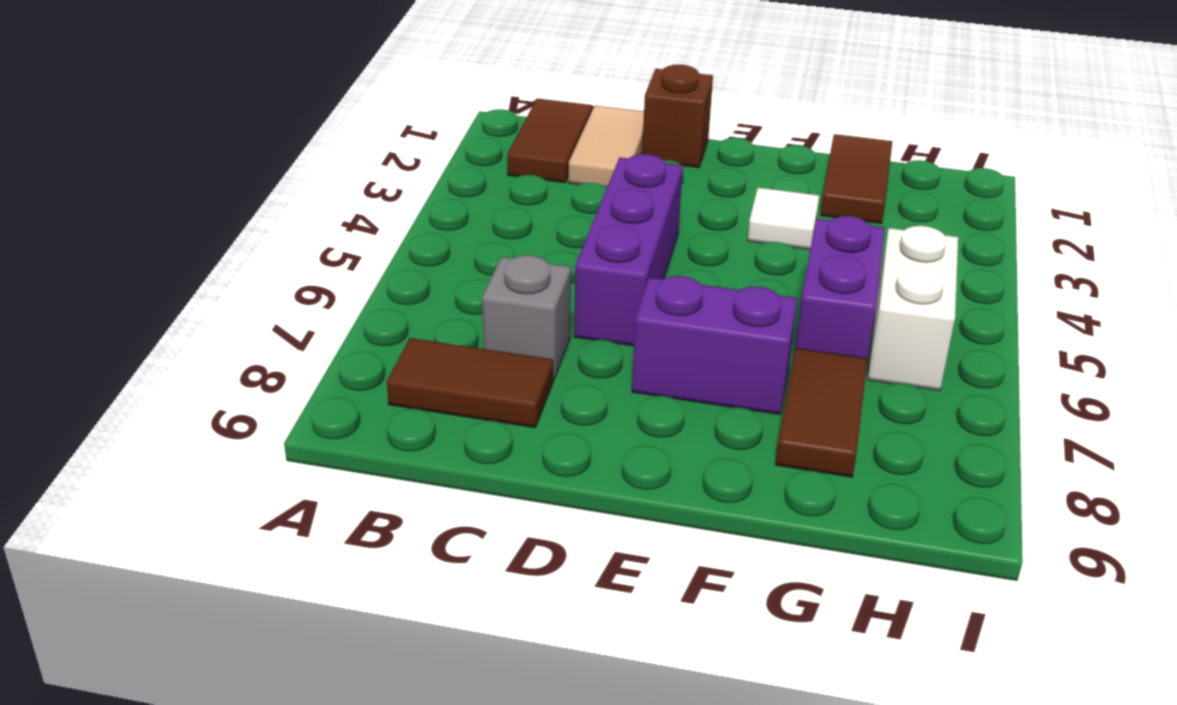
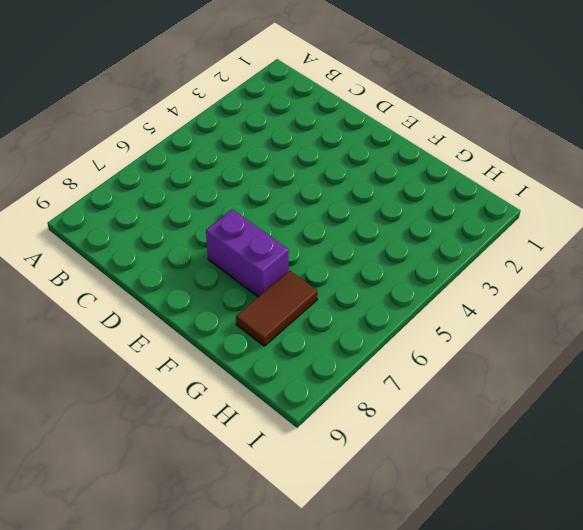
none -> brown 1x2 tile [507,98,592,183]
none -> brown 1x2 tile [387,338,553,428]
none -> tan 1x2 tile [568,105,644,187]

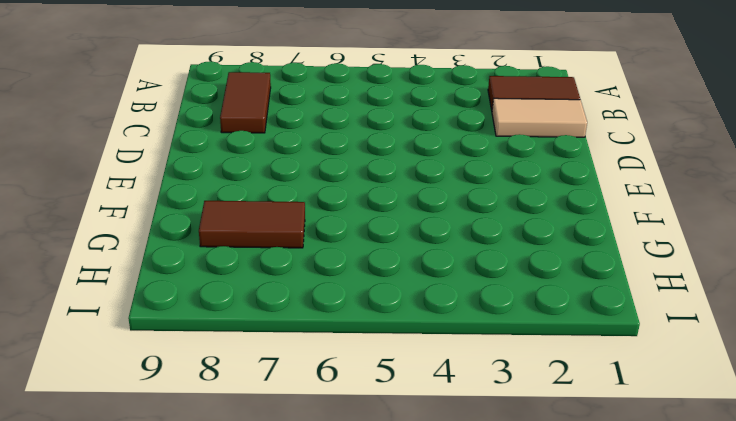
none -> grey 1x1 brick [482,255,571,380]
none -> brown 1x1 brick [642,65,713,168]
none -> purple 1x3 brick [574,154,683,346]

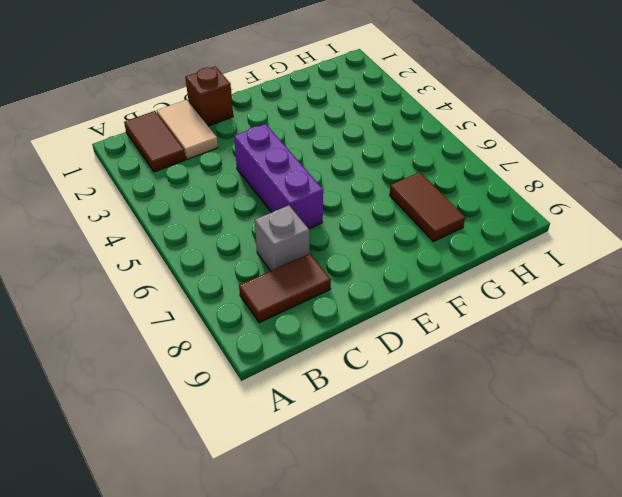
none -> purple 1x2 brick [632,276,798,415]
none -> white 1x1 tile [748,188,819,249]
none -> brown 1x2 tile [820,134,892,224]

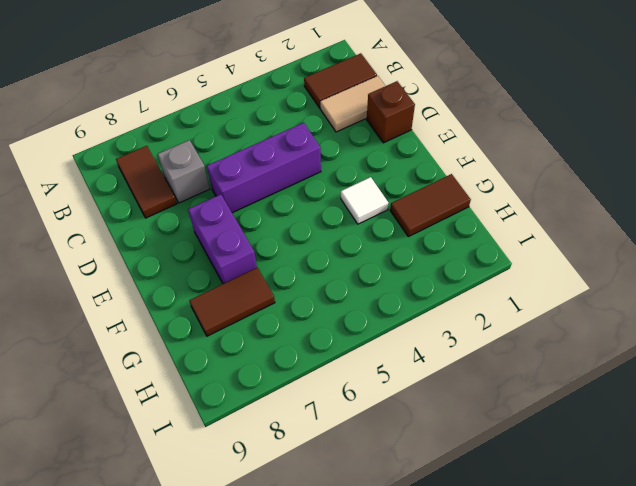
none -> purple 1x2 brick [795,216,885,358]
none -> white 1x2 brick [868,226,958,391]

